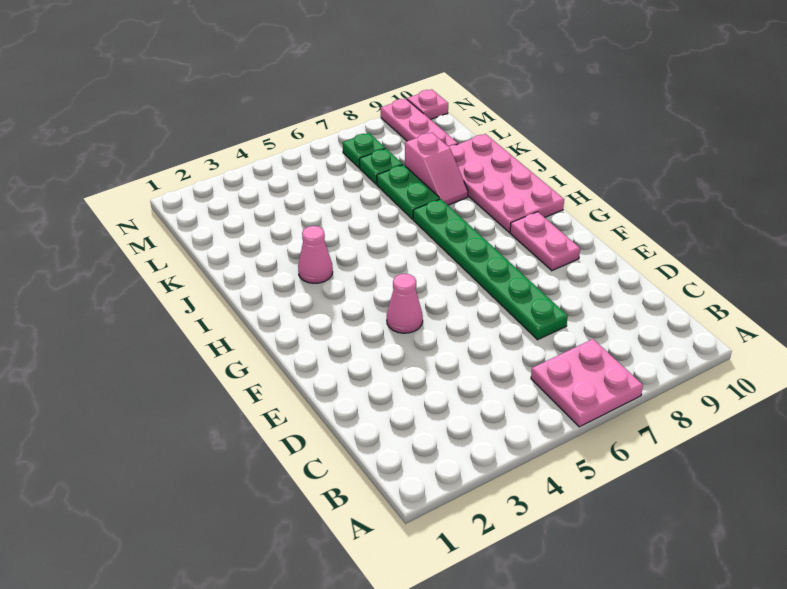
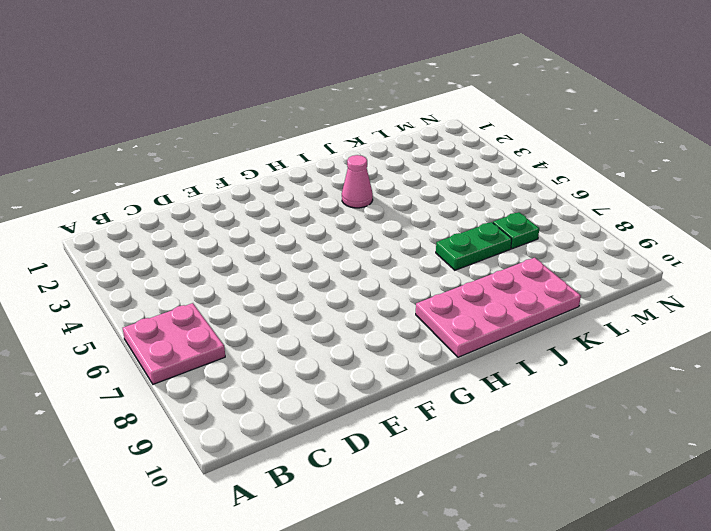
none -> green 1x6 plate [413,199,568,340]
none -> pink 1x1 cone [387,274,423,333]
none -> pink 1x2 plate [510,212,580,271]

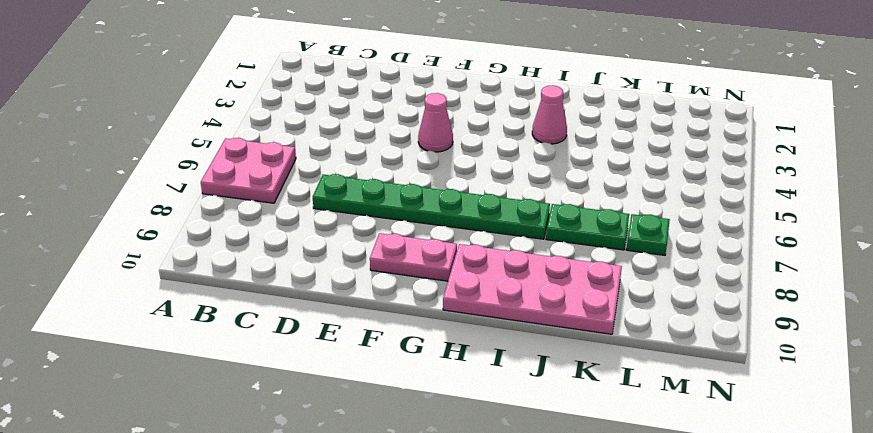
none -> pink 1x2 slope [405,132,468,205]
none -> pink 1x3 plate [381,99,458,146]
none -> green 1x1 plate [343,133,385,168]

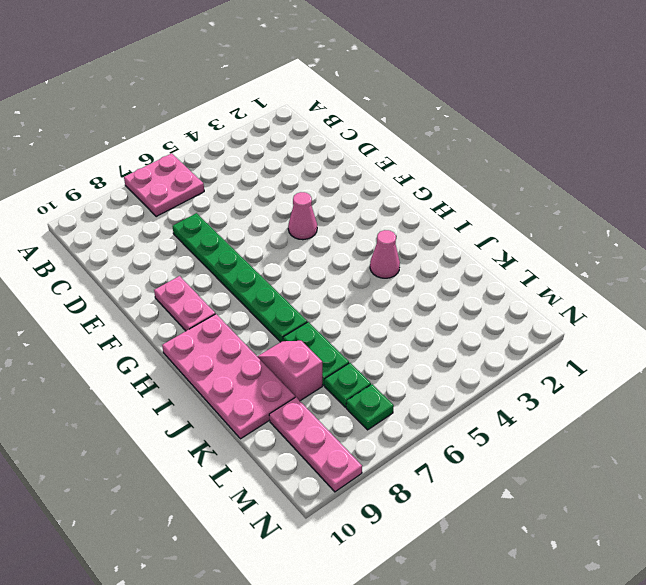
none -> pink 1x1 plate [407,89,448,120]

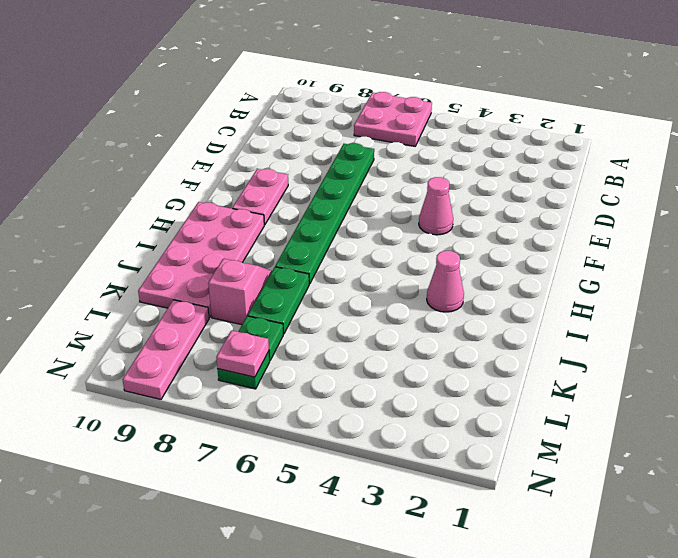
pink 1x1 plate [216,331,269,377] -> pink 1x1 plate moved to [407,89,448,120]

